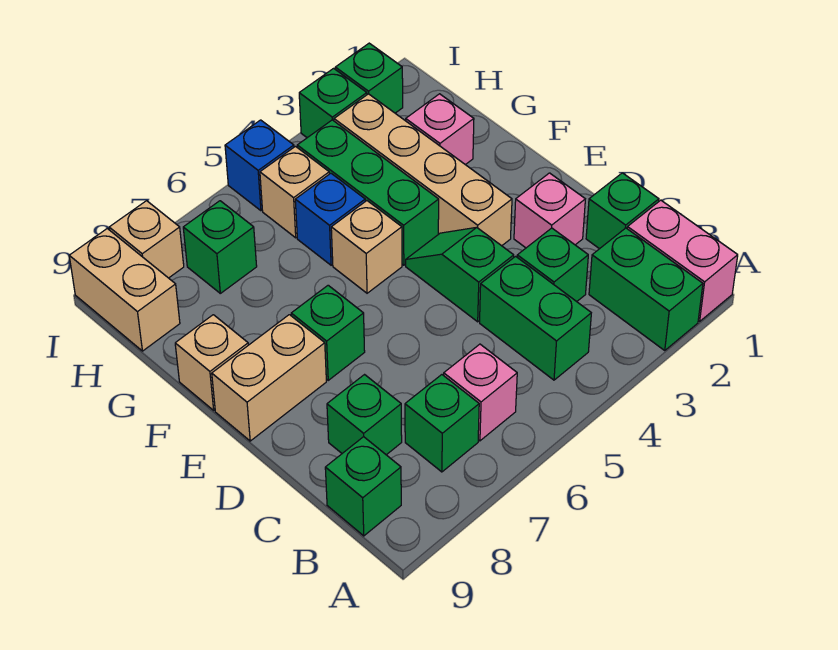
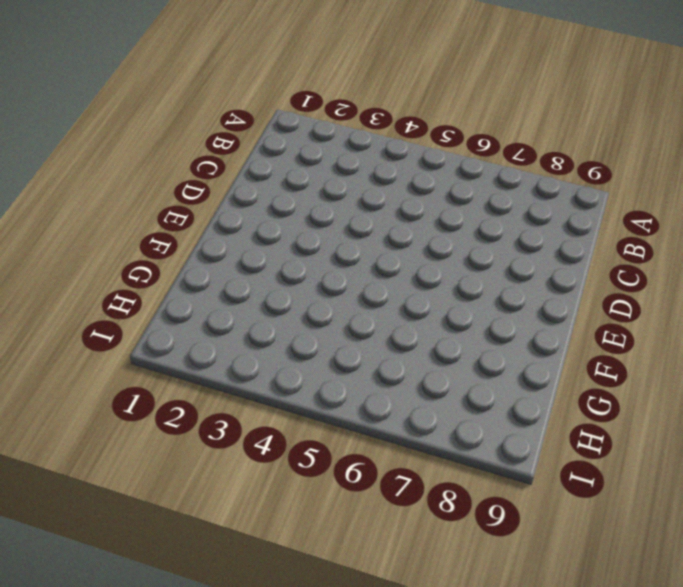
none -> pink 1x2 brick [627,200,738,321]
none -> green 1x2 brick [589,228,703,350]
none -> green 1x2 brick [480,256,591,380]

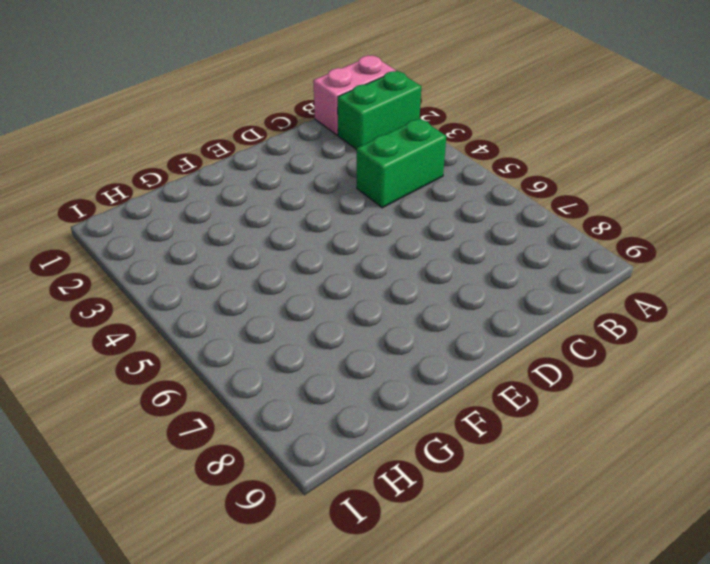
none -> pink 1x1 brick [444,344,517,441]
none -> green 1x1 brick [405,375,479,472]
none -> green 1x1 brick [325,437,401,536]

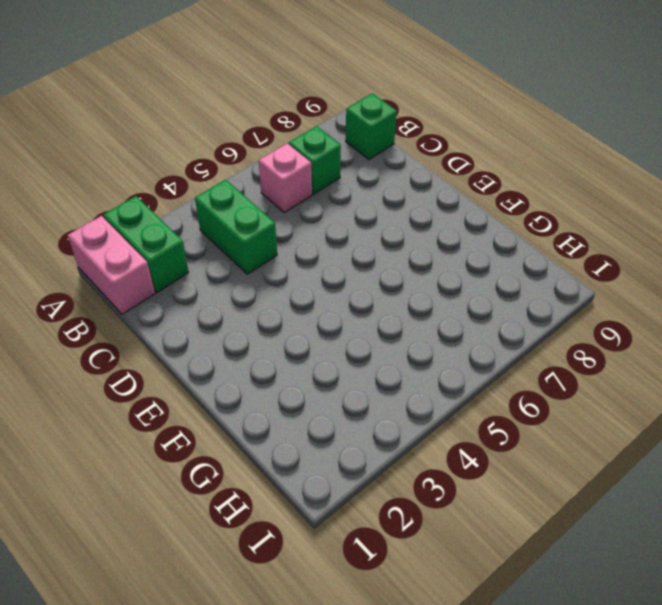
none -> green 1x1 brick [586,173,659,249]
none -> green 1x1 brick [517,228,588,302]
none -> green 1x1 brick [327,375,402,455]

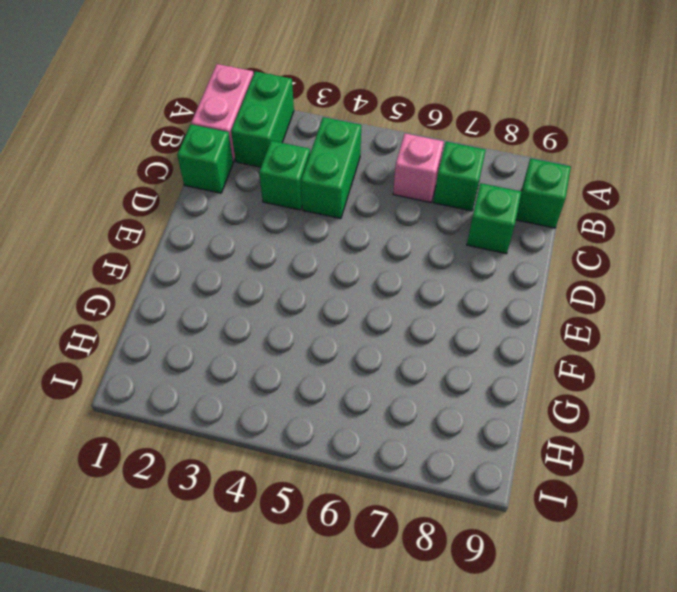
none -> pink 1x1 brick [514,173,585,248]
none -> green 1x2 slope [406,227,514,322]
none -> tan 1x4 brick [334,94,512,246]

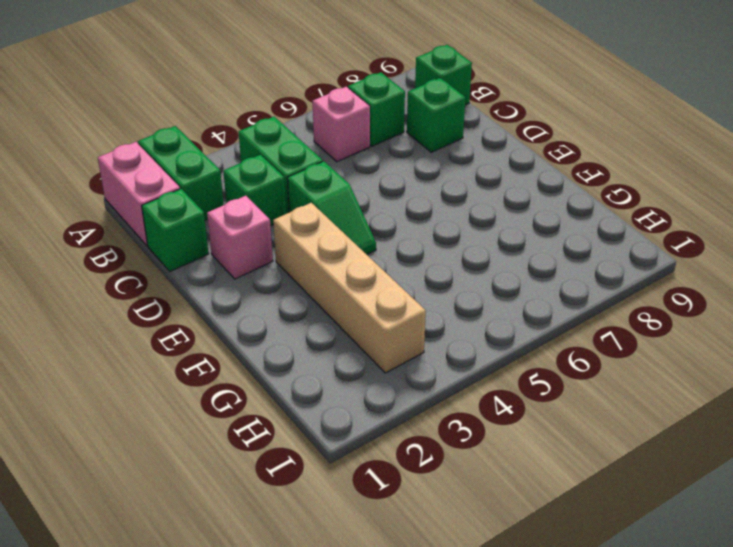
none -> green 1x1 brick [291,285,365,380]
none -> tan 1x2 brick [212,315,326,441]
none -> green 1x3 brick [297,120,439,265]

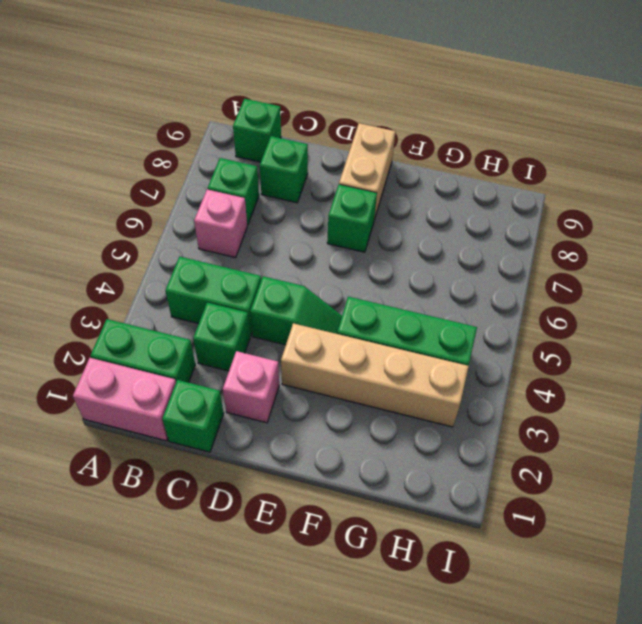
none -> tan 1x1 brick [331,201,402,293]
none -> tan 1x1 brick [175,315,248,410]
none -> pink 1x1 brick [406,94,474,165]

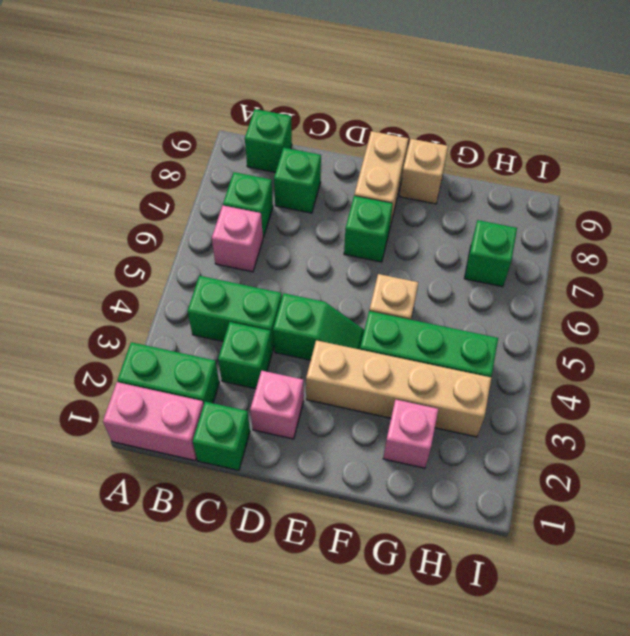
none -> blue 1x1 brick [295,173,365,265]
none -> tan 1x1 brick [260,147,329,238]
none -> tan 1x2 brick [69,229,180,351]

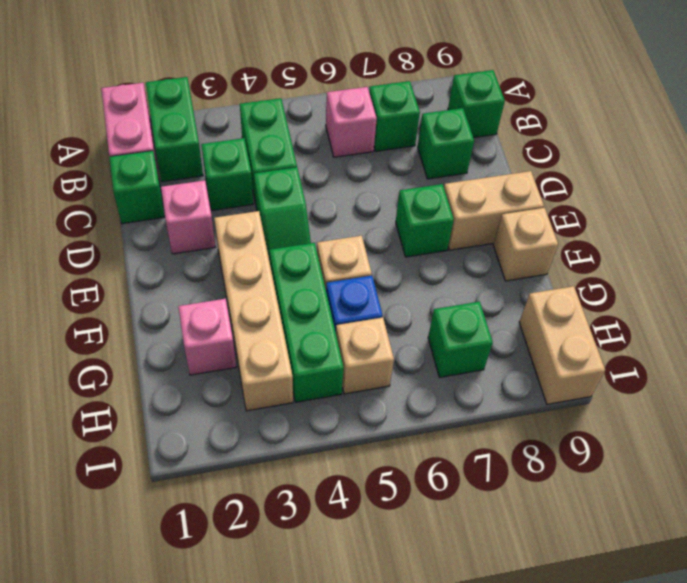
none -> green 1x1 brick [335,43,403,113]
none -> green 1x1 brick [299,68,367,138]
none -> blue 1x1 brick [225,120,294,211]

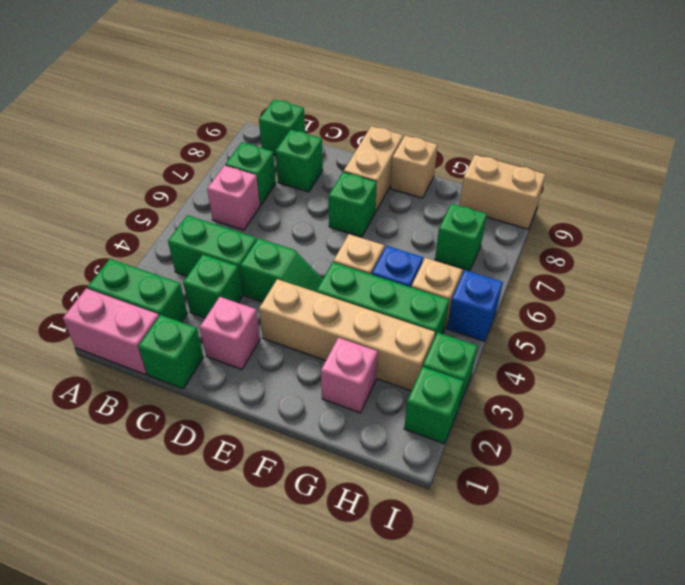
none -> tan 1x1 brick [109,201,184,278]

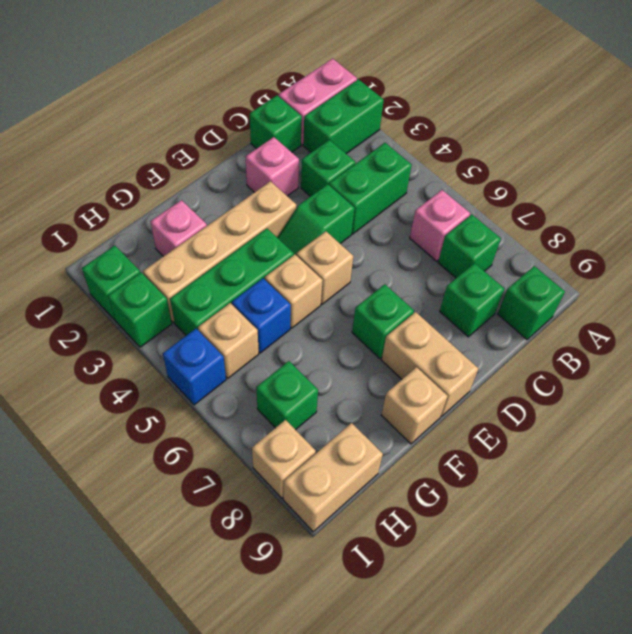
tan 1x1 brick [296,231,353,304] -> none

